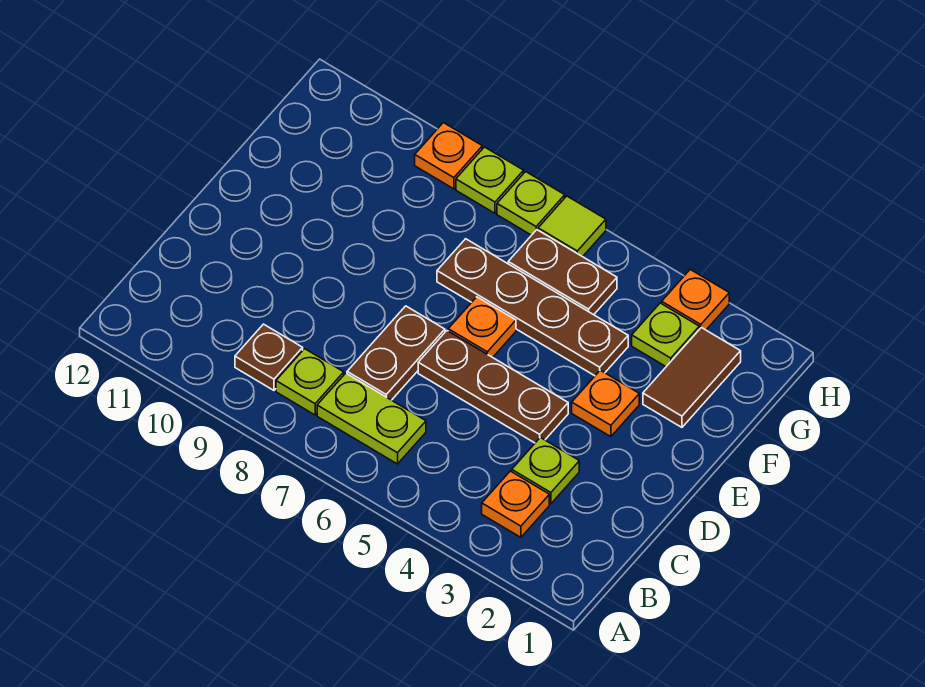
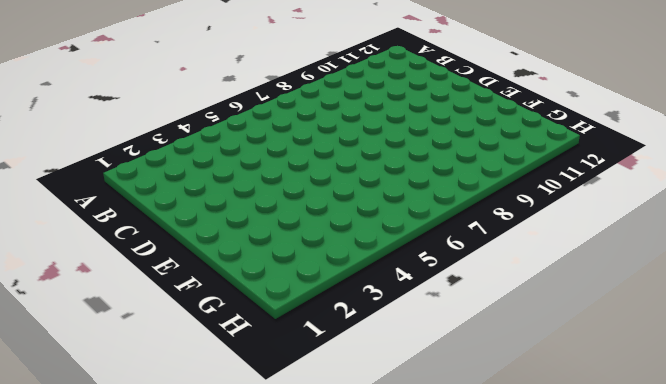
none -> orange 1x1 plate [482,471,549,537]
none -> lime 1x2 plate [317,373,426,464]
none -> lime 1x1 plate [276,349,344,415]

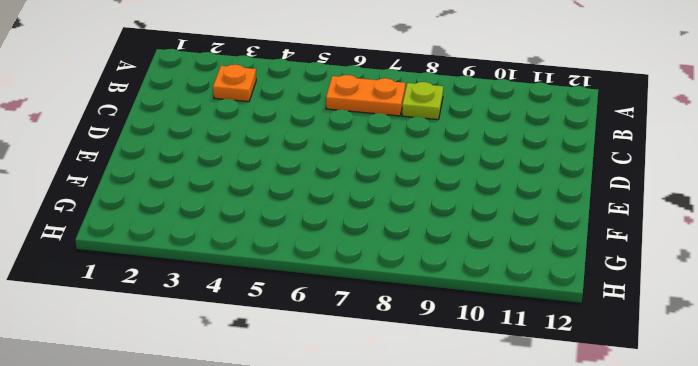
orange 1x2 plate [326,75,405,116] -> lime 1x2 plate [317,373,426,464]
none -> brown 1x1 plate [235,324,303,390]
none -> lime 1x1 plate [512,437,579,504]
none -> brown 1x2 plate [347,306,445,400]

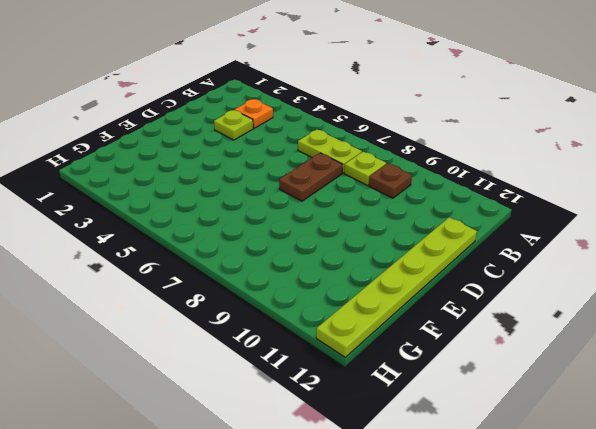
lime 1x6 plate [316,217,477,357] -> none
none -> brown 1x3 plate [418,331,568,443]
none -> orange 1x1 plate [572,370,639,437]
none -> orange 1x1 plate [448,297,516,357]

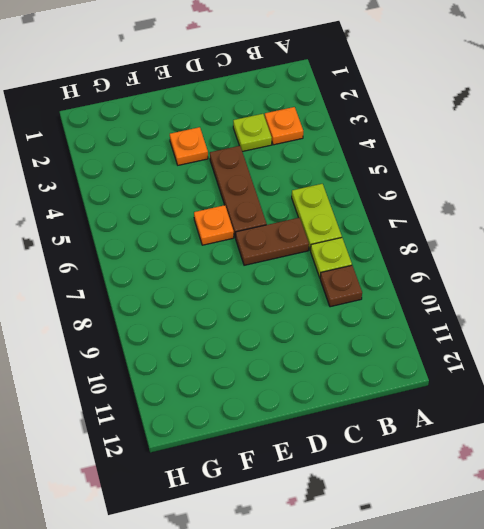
none -> brown 1x2 tile [643,328,741,427]
none -> brown 1x4 plate [437,239,628,376]
none -> lime 1x1 plate [632,303,699,366]

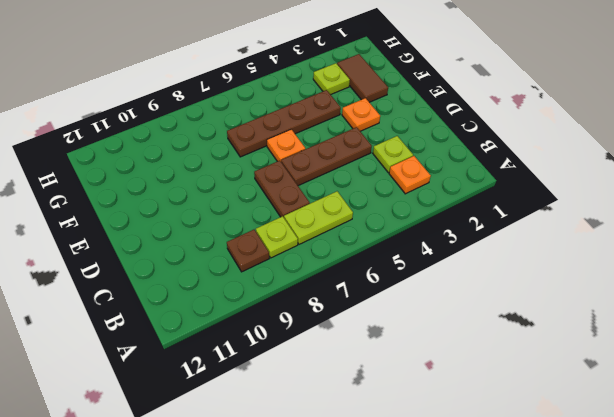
none -> brown 1x2 plate [508,230,617,315]
none -> orange 1x1 plate [662,270,729,330]
none -> lime 1x1 tile [538,196,606,257]

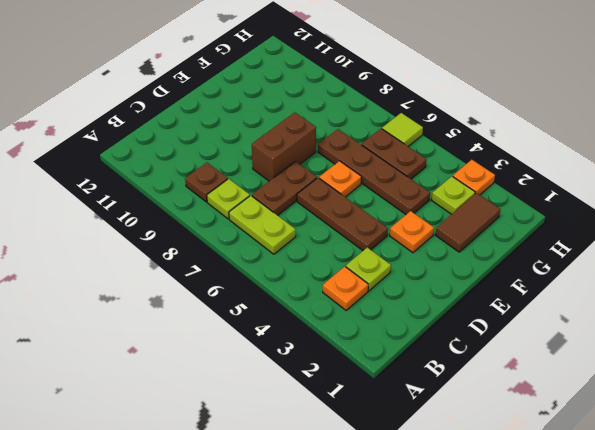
brown 1x2 brick [252,112,316,181] -> none
none -> lime 1x1 plate [497,172,565,235]
none -> lime 1x1 plate [456,147,524,213]
none -> orange 1x1 plate [415,123,482,189]

